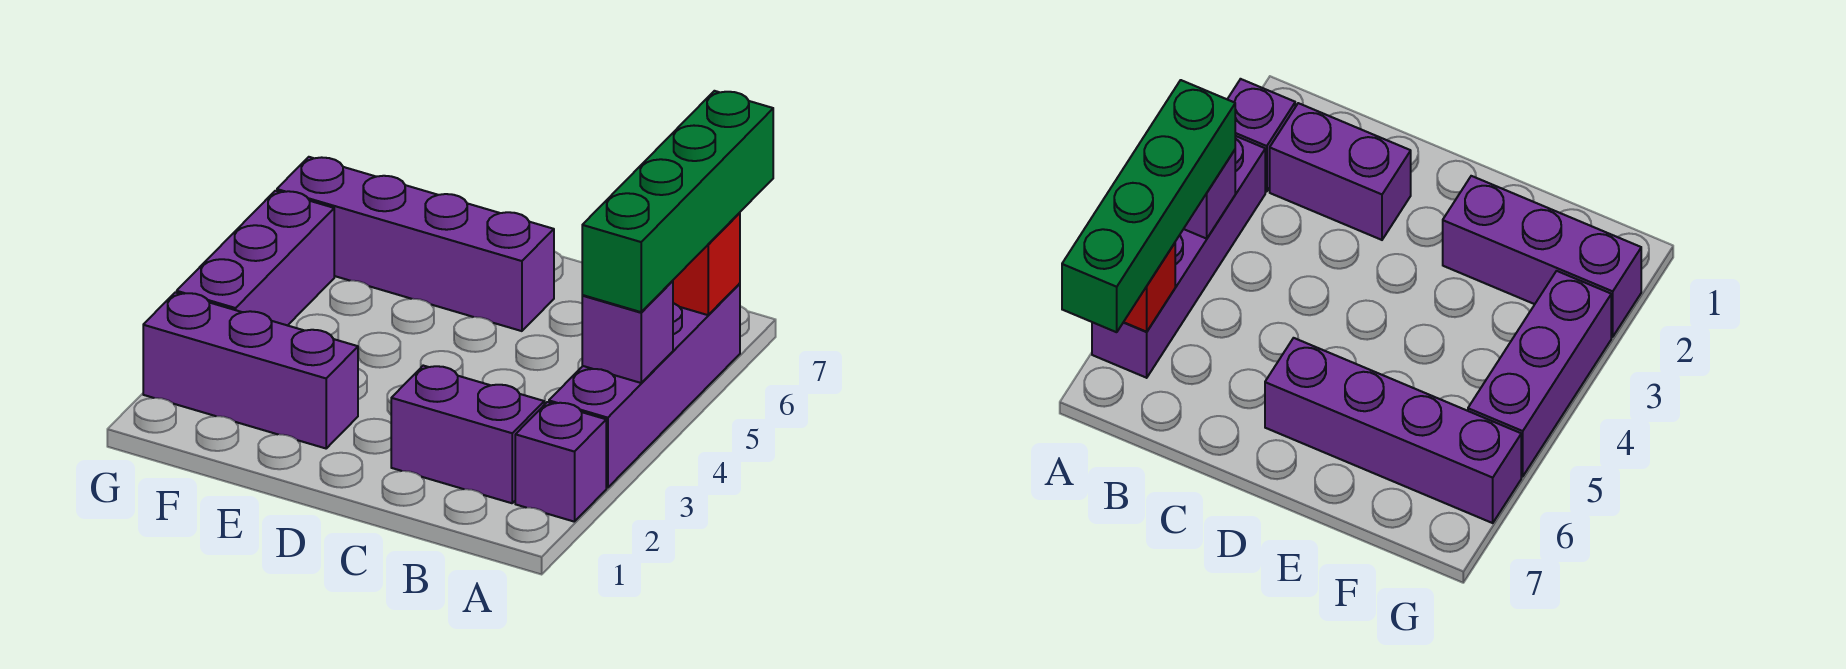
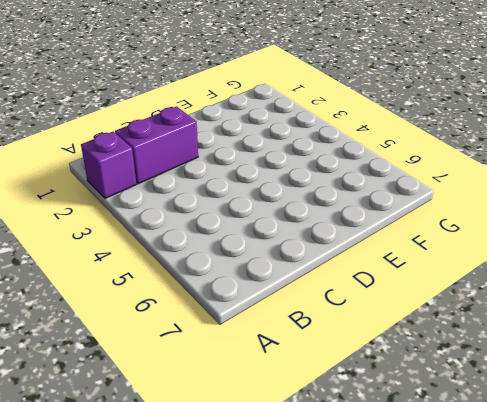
none -> purple 1x4 brick [549,284,740,488]
none -> purple 1x4 brick [277,157,554,331]

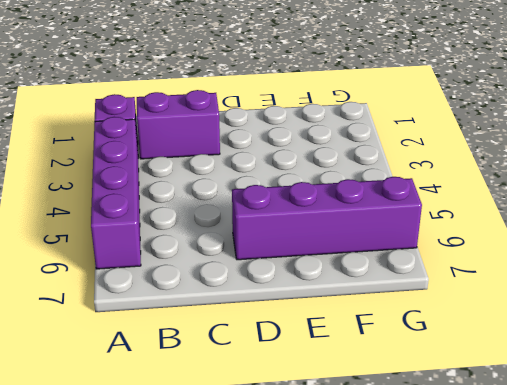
none -> purple 1x3 brick [143,293,358,448]
none -> purple 1x3 brick [177,191,334,326]

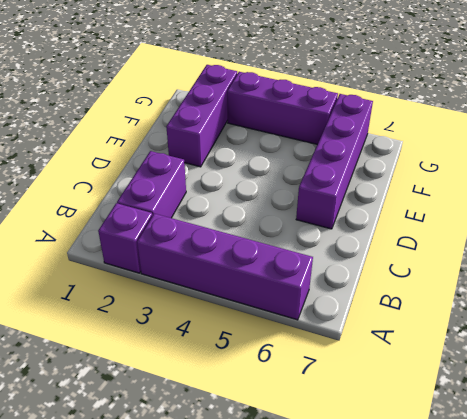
none -> purple 1x1 brick [582,281,673,383]
none -> red 1x1 brick [673,213,740,315]

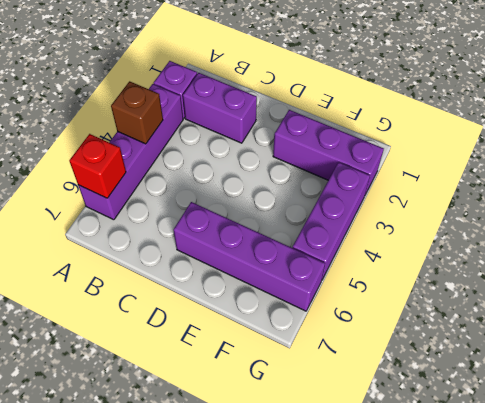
brown 1x1 brick [111,81,163,144] -> purple 1x1 brick [582,281,673,383]
none -> green 1x4 brick [582,91,773,312]

